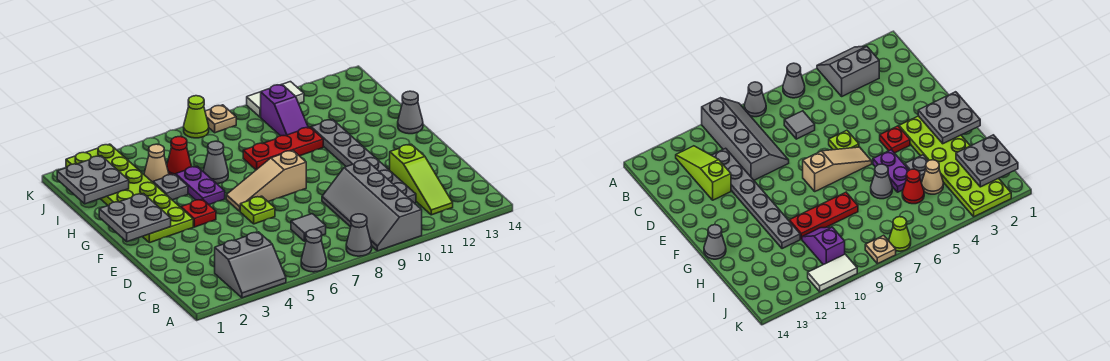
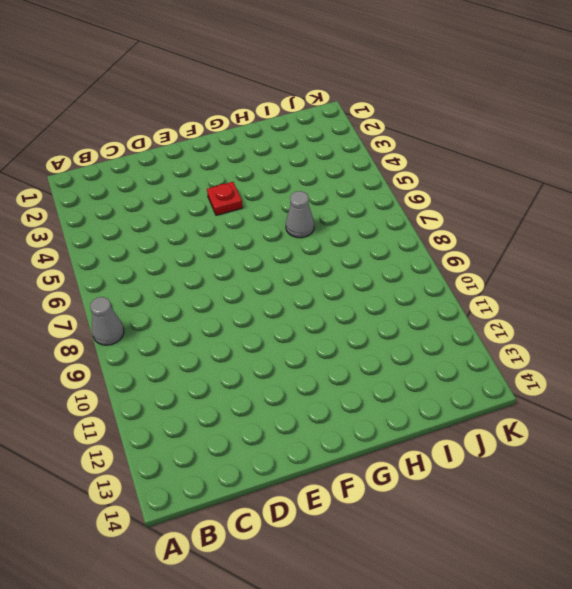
none -> grey 2x2 slope [215,232,286,298]
none -> grey 1x1 cone [301,230,326,272]
none -> grey 2x4 slope [322,160,422,251]

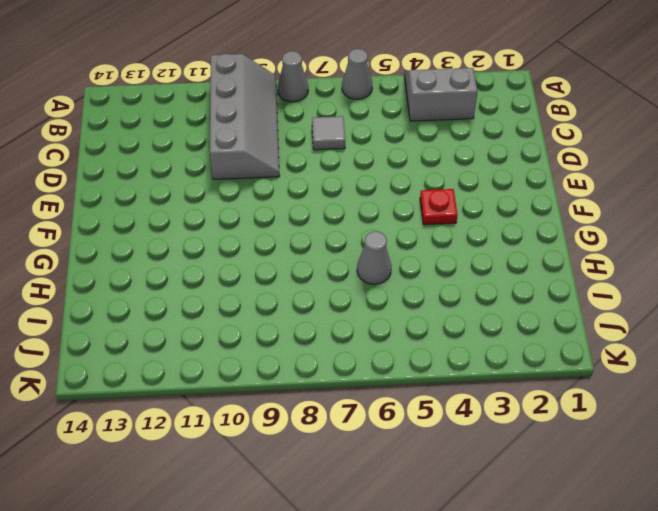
none -> lime 1x3 slope [390,144,453,215]
none -> grey 1x6 plate [311,119,416,203]
none -> lime 1x1 plate [240,196,275,224]

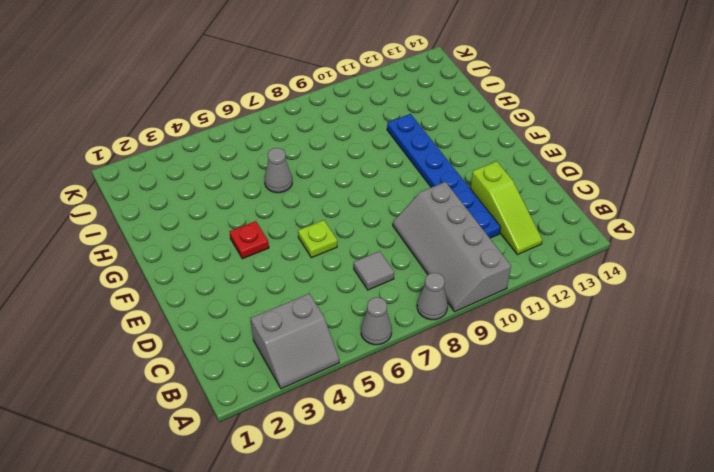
blue 1x6 plate [387,114,501,238] -> grey 1x6 plate [311,119,416,203]
none -> lime 2x6 plate [66,144,193,243]
none -> tan 1x3 slope [226,150,306,211]
none -> purple 1x2 plate [176,166,225,205]

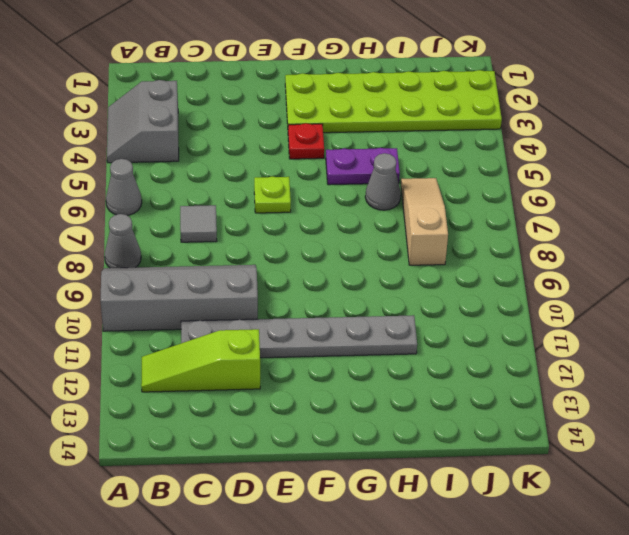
tan 1x3 slope [401,178,448,265] -> tan 1x3 slope moved to [226,150,306,211]
none -> grey 1x1 cone [398,91,423,134]
none -> grey 1x1 plate [153,174,188,200]
none -> red 1x3 plate [243,127,323,170]

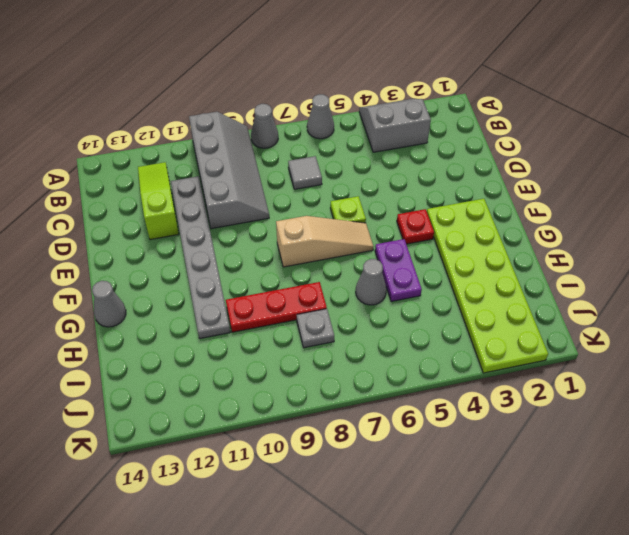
grey 1x1 plate [297,309,334,348] -> grey 1x1 plate moved to [153,174,188,200]
none -> tan 1x1 cone [144,144,169,182]
none -> red 1x1 cone [167,137,191,175]
none -> purple 1x2 slope [261,84,308,136]

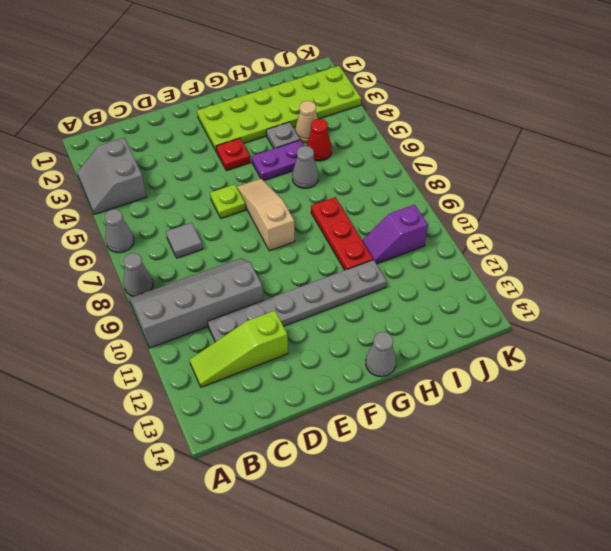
none -> lime 1x1 cone [184,96,209,138]
none -> tan 1x1 plate [205,105,236,133]
none -> white 1x2 tile [247,82,304,117]

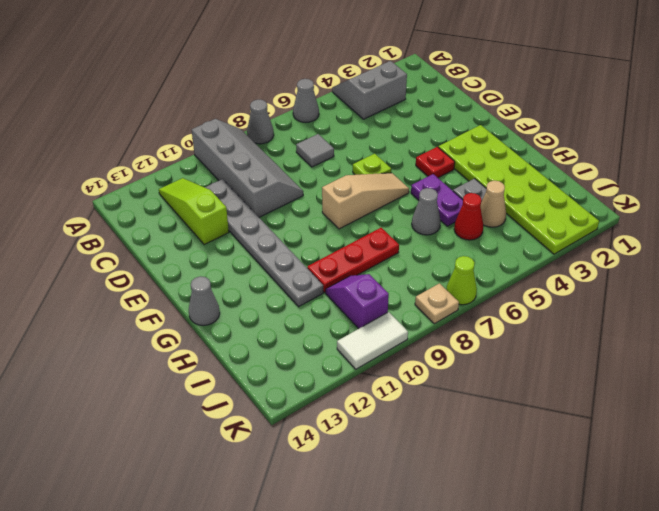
none -> grey 2x2 plate [99,194,171,242]
none -> grey 2x2 plate [57,156,129,204]

